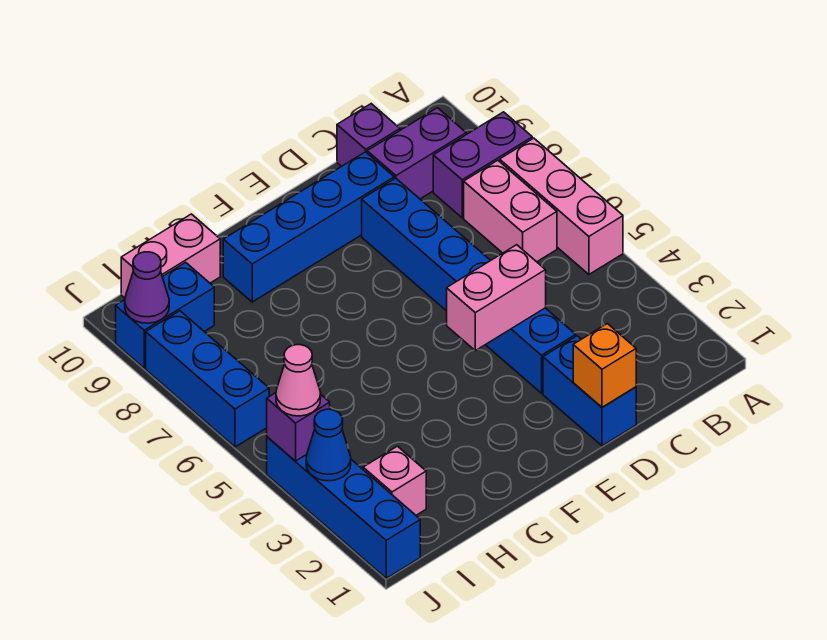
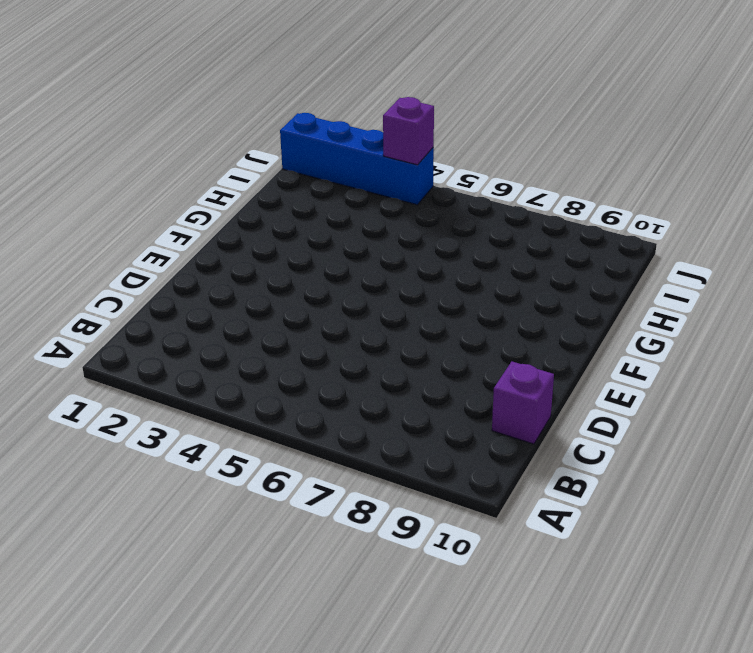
none -> pink 1x3 brick [500,138,623,274]
none -> purple 1x2 brick [433,112,532,218]
none -> pink 1x2 brick [464,160,557,262]

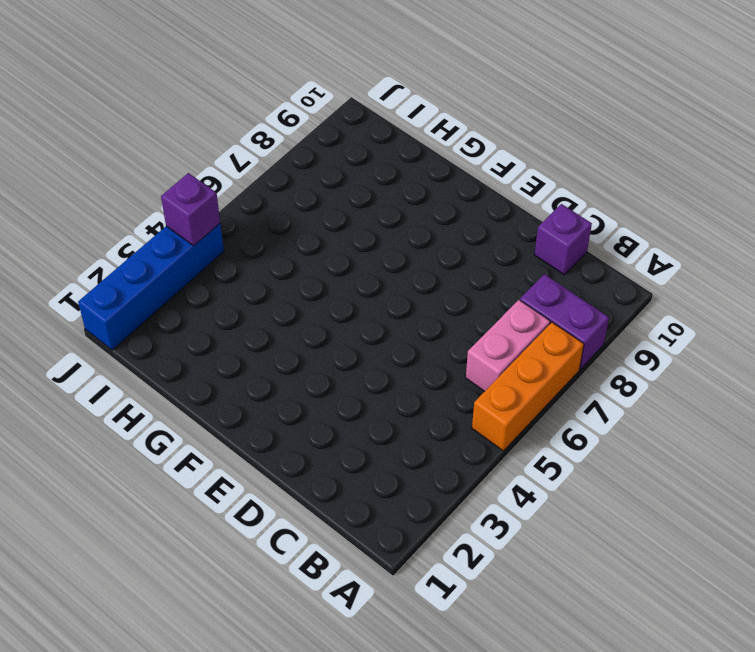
orange 1x3 brick [472,322,584,451] -> pink 1x3 brick [500,138,623,274]
none -> purple 1x2 brick [367,108,466,199]
none -> blue 1x2 brick [543,336,636,446]
none -> blue 1x6 brick [362,178,576,393]

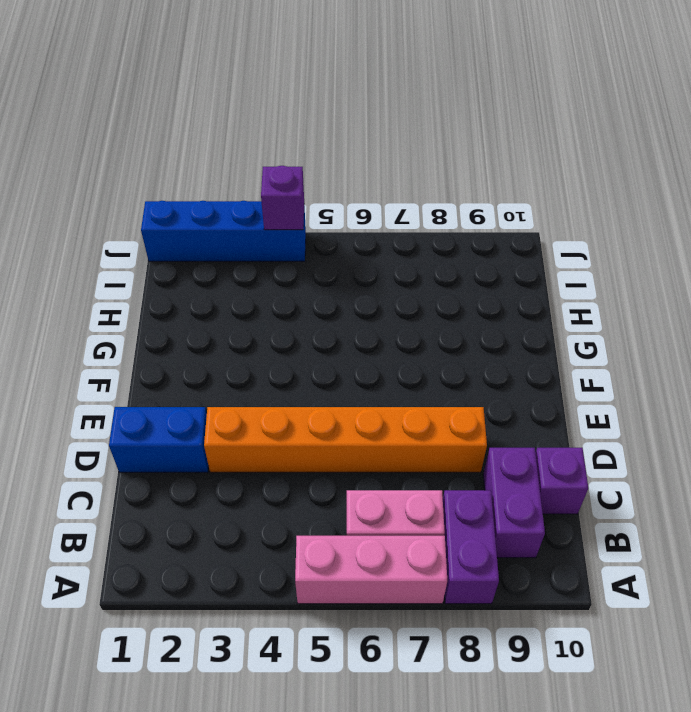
orange 1x6 brick [204,407,487,472] -> blue 1x6 brick [362,178,576,393]
none -> blue 1x4 brick [223,152,394,302]
none -> pink 1x2 brick [121,214,220,298]
none -> pink 1x1 brick [363,446,426,515]

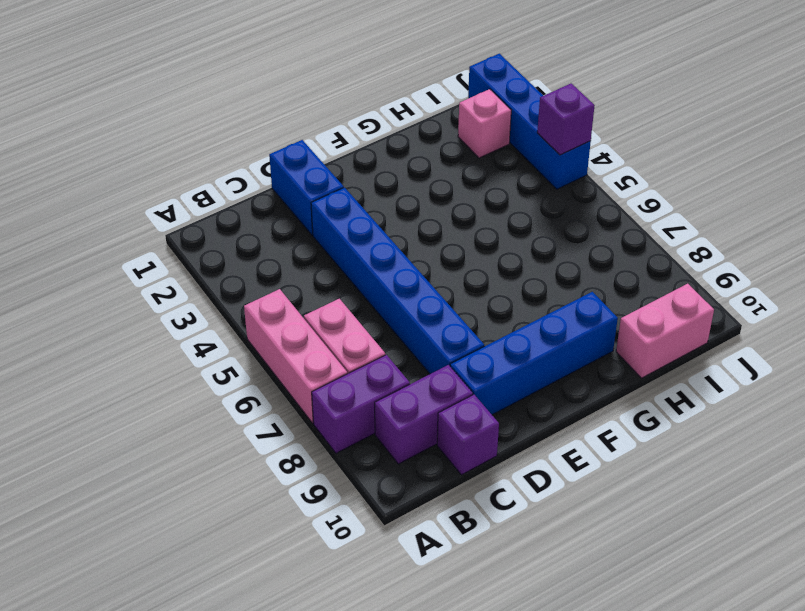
none -> blue 1x2 brick [116,262,214,368]
none -> blue 1x3 brick [146,311,269,447]
none -> orange 1x1 brick [573,324,636,407]

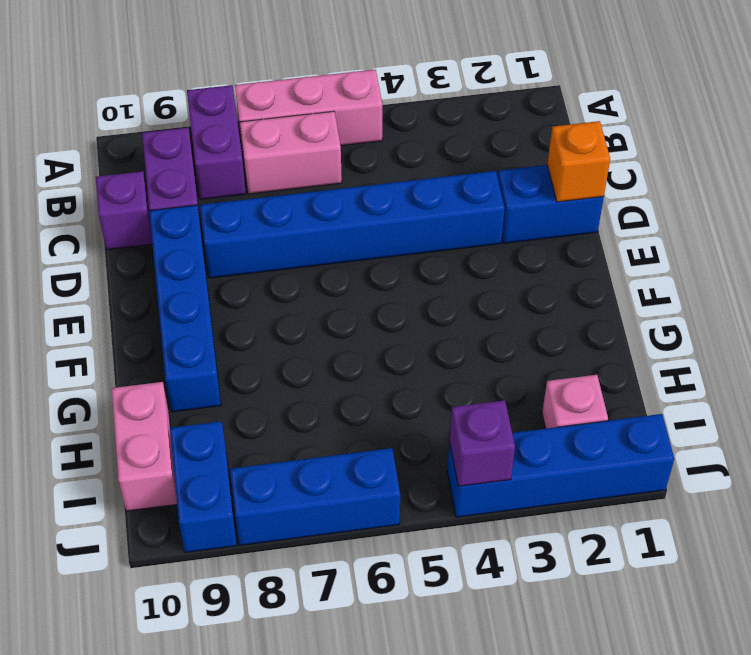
none -> pink 1x2 brick [447,245,546,351]
none -> blue 1x1 cone [306,409,351,481]
none -> purple 1x1 cone [125,252,169,323]

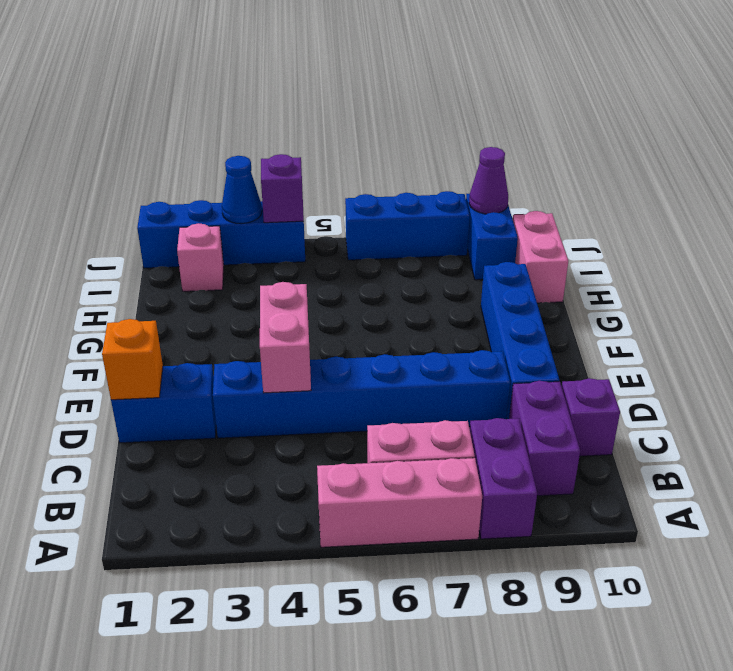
none -> pink 1x1 cone [276,345,321,416]

